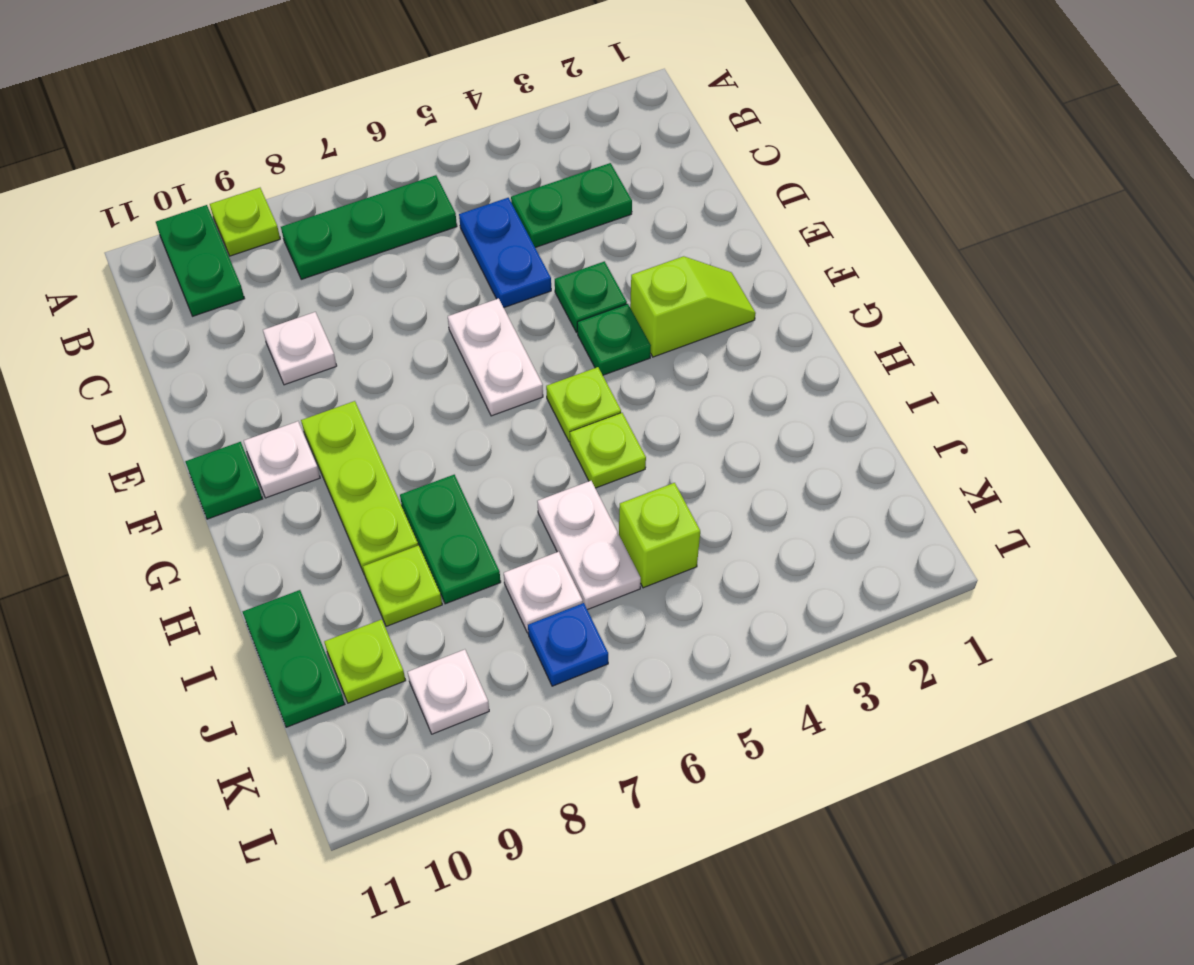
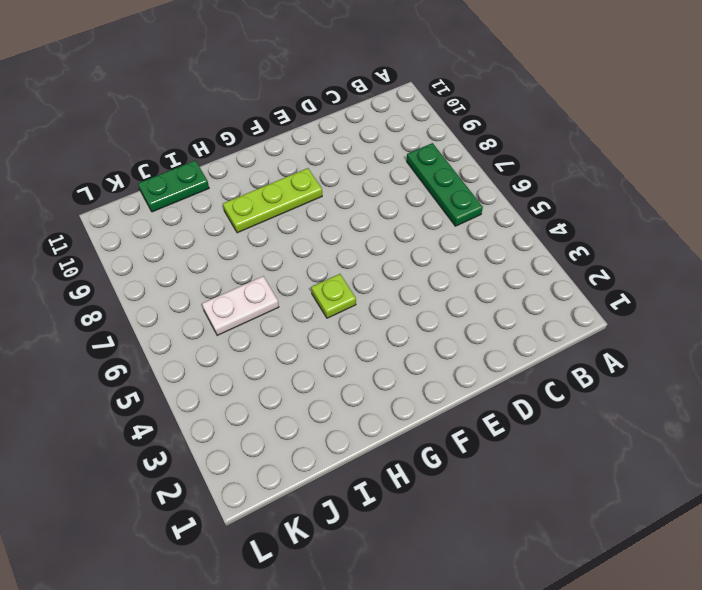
none -> lime 1x1 plate [210,188,280,256]
none -> green 1x2 plate [156,205,245,316]
none -> green 1x2 plate [511,163,632,248]

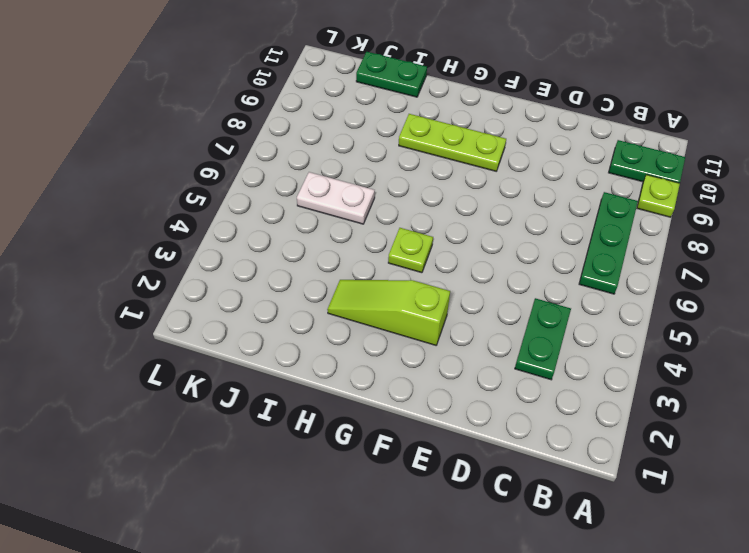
lime 1x3 slope [327,280,450,345] -> lime 1x2 slope [630,256,756,357]
none -> blue 1x2 plate [459,198,551,308]
none -> white 1x1 plate [263,312,337,385]
none -> green 1x1 plate [555,261,627,333]

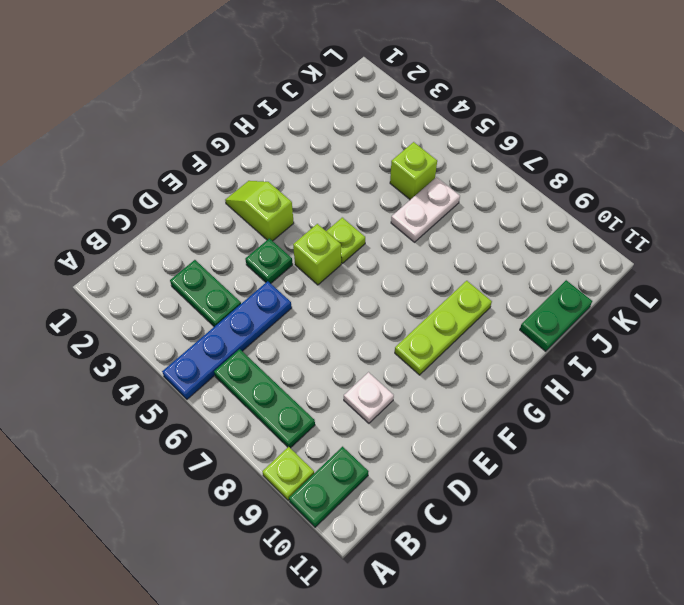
blue 1x4 plate [162,281,292,399] -> blue 1x2 plate [459,198,551,308]
lime 1x1 brick [293,224,341,285] -> none
none -> white 1x2 plate [448,298,543,416]
none -> green 1x1 plate [577,304,651,375]
none -> white 1x1 plate [244,421,320,498]

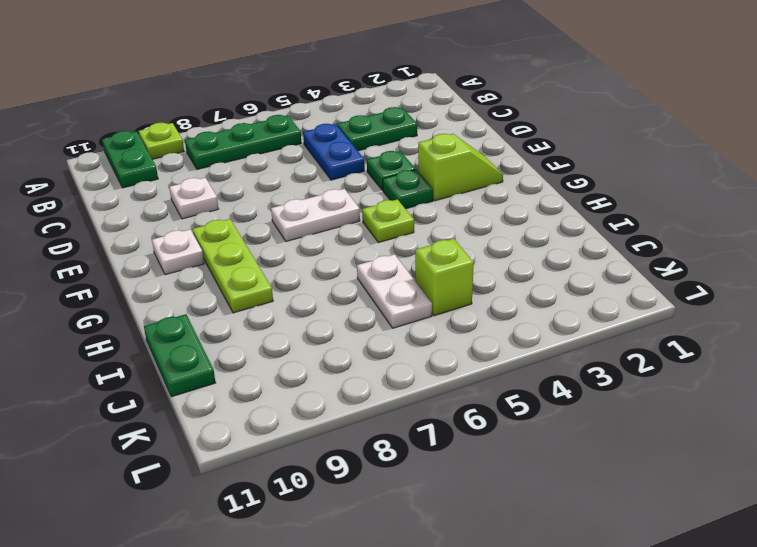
white 1x2 plate [271,189,360,241] -> white 1x2 plate turned to [448,298,543,416]
none -> green 1x1 plate [185,442,262,519]
none -> lime 1x1 plate [570,413,646,488]
none -> green 1x2 plate [400,475,501,604]

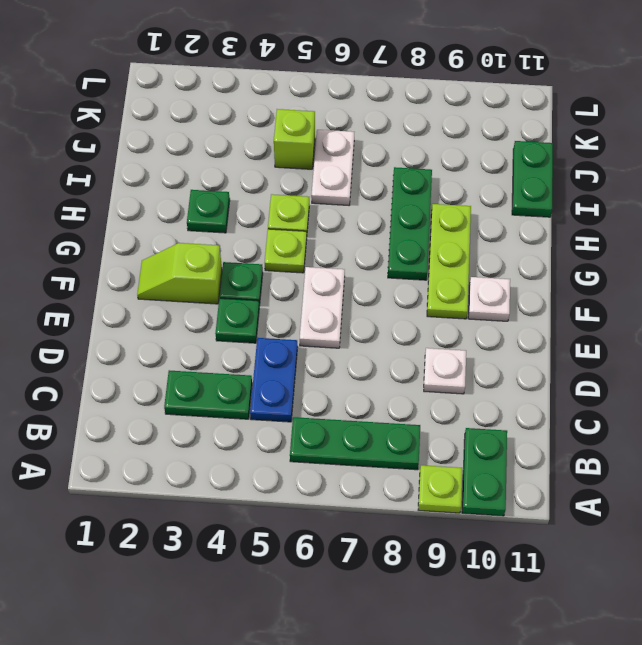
green 1x3 plate [388,167,432,280] -> green 1x2 plate [400,475,501,604]
green 1x1 plate [187,190,230,233] -> green 1x1 plate moved to [185,442,262,519]
none -> lime 1x1 plate [363,545,442,626]
none -> white 1x1 plate [504,552,583,633]
none -> lime 1x1 plate [324,619,406,703]

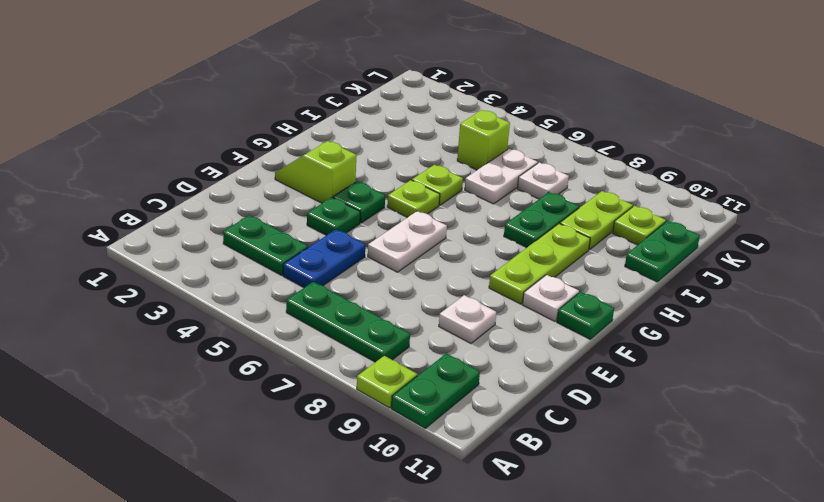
lime 1x2 plate [560,191,633,250] -> lime 1x1 plate [363,545,442,626]
none -> blue 1x1 plate [528,603,608,686]
none -> white 1x1 plate [408,649,489,734]

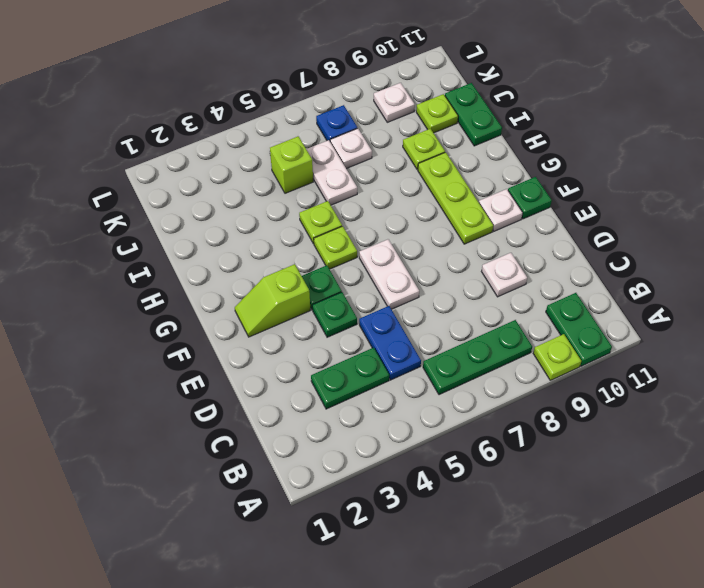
none -> green 1x2 plate [400,475,501,604]

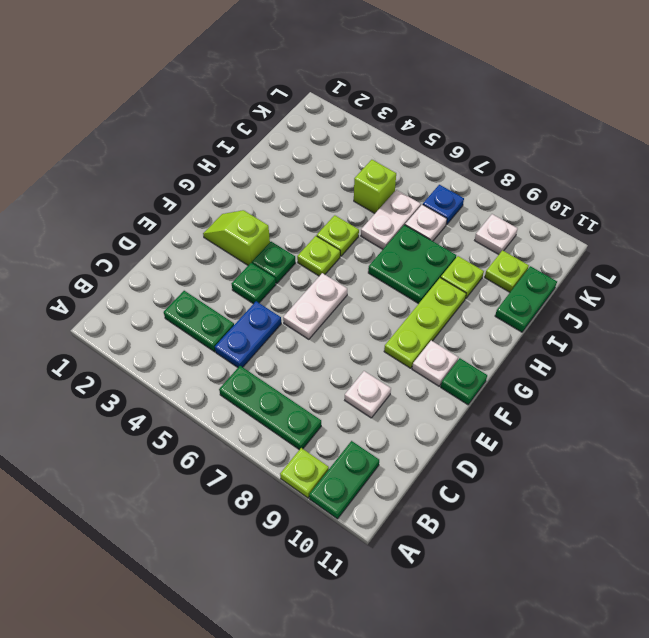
green 2x2 plate [368,225,456,304] -> green 1x2 plate [400,475,501,604]

